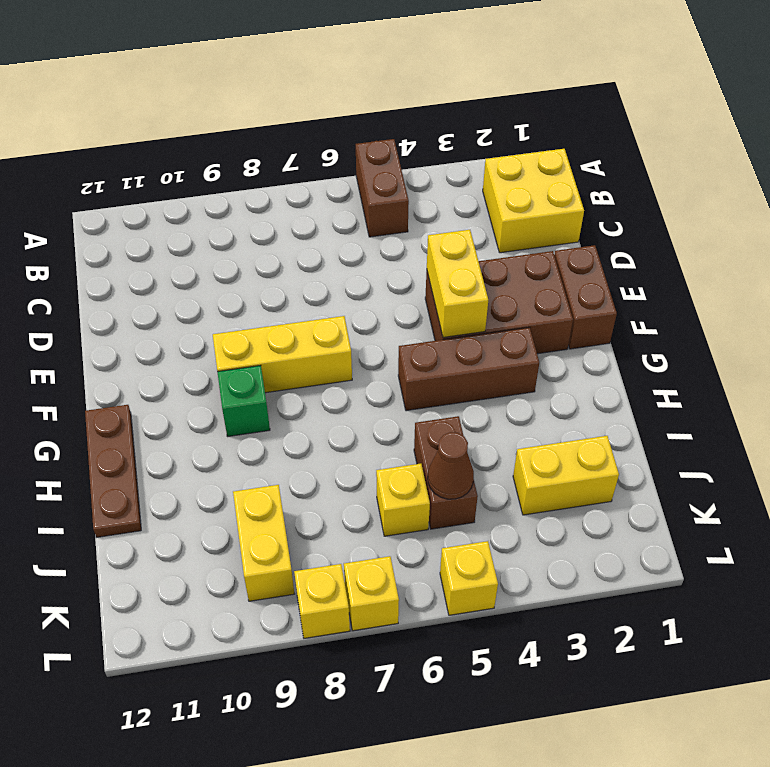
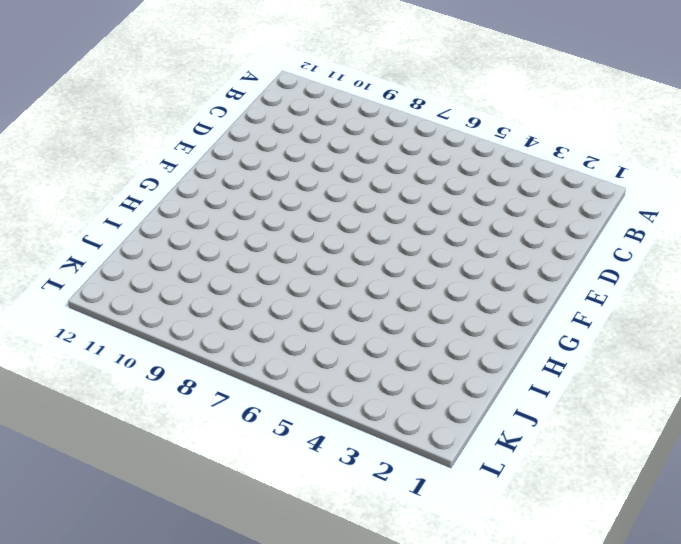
none -> brown 1x2 brick [356,139,409,237]
none -> yellow 2x2 brick [483,149,584,253]
none -> brown 1x2 brick [554,245,617,349]

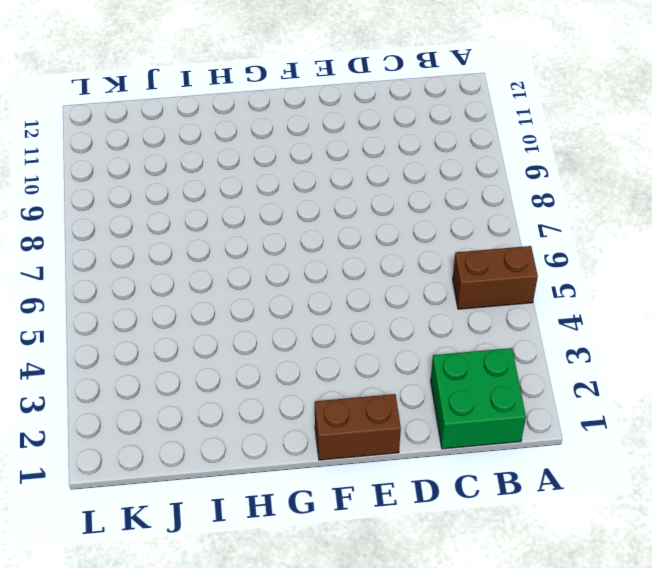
green 2x2 brick [431,348,526,449] -> yellow 2x2 brick [483,149,584,253]
none -> brown 2x3 brick [425,251,573,354]
none -> yellow 1x3 brick [213,316,352,393]
none -> brown 1x3 brick [398,327,539,411]

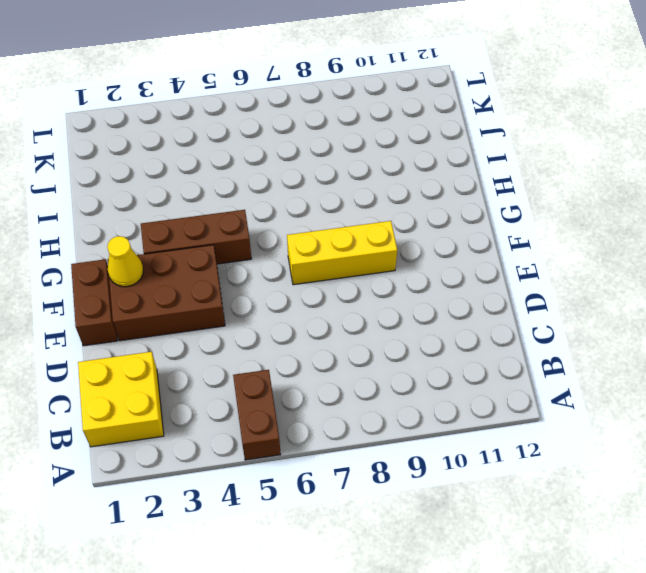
yellow 1x1 cone [107,236,143,287] -> none
none -> green 1x1 brick [218,365,270,437]
none -> brown 1x3 plate [85,405,141,537]
none -> brown 1x2 brick [414,416,478,529]

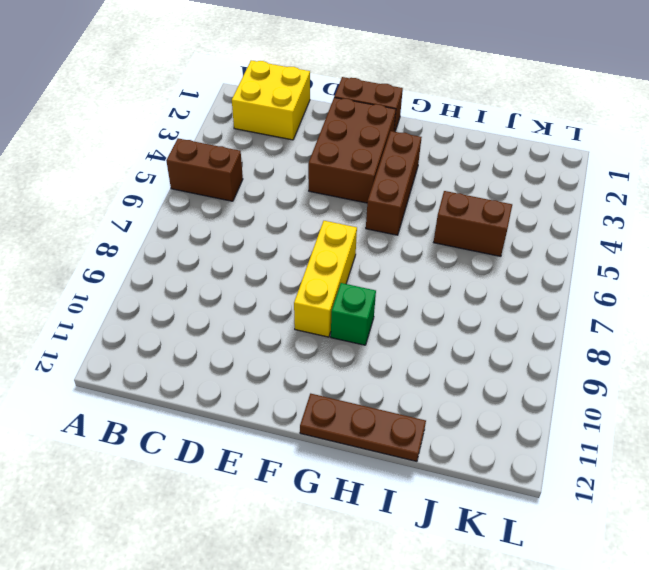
none -> yellow 1x2 brick [513,436,619,515]
none -> yellow 1x1 brick [376,464,430,536]
none -> yellow 1x2 brick [233,485,294,601]

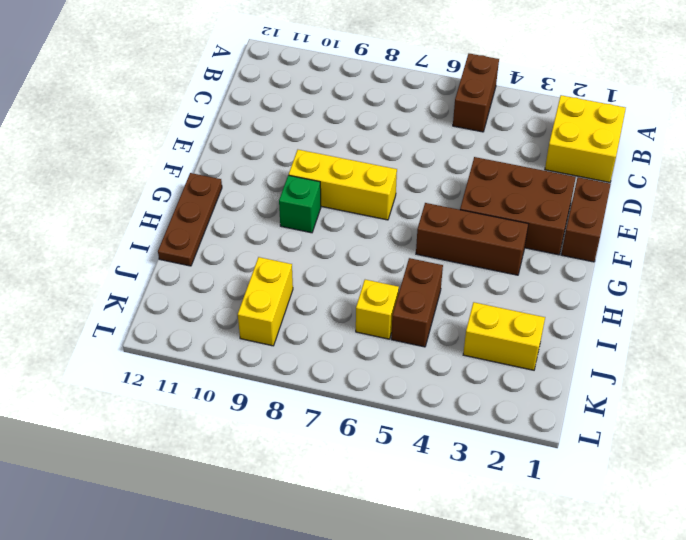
none -> yellow 1x1 brick [440,541,498,615]
none -> yellow 1x1 brick [344,556,399,631]
none -> yellow 1x1 brick [294,564,350,638]

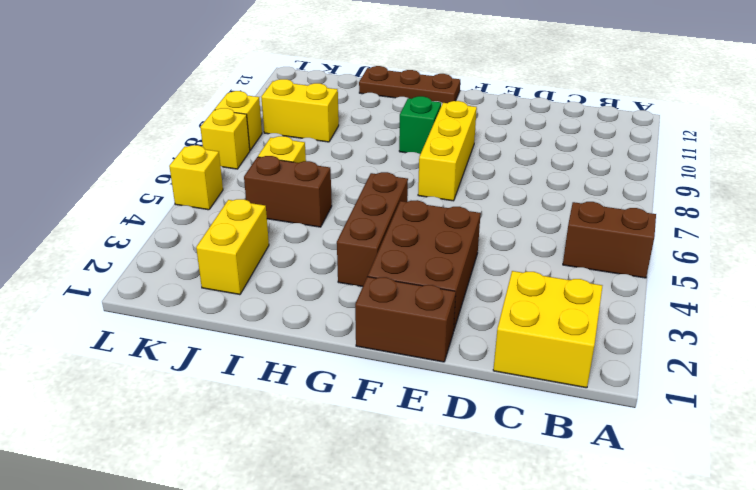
none -> yellow 1x2 brick [427,230,488,338]
none -> brown 1x1 cone [428,432,474,499]

